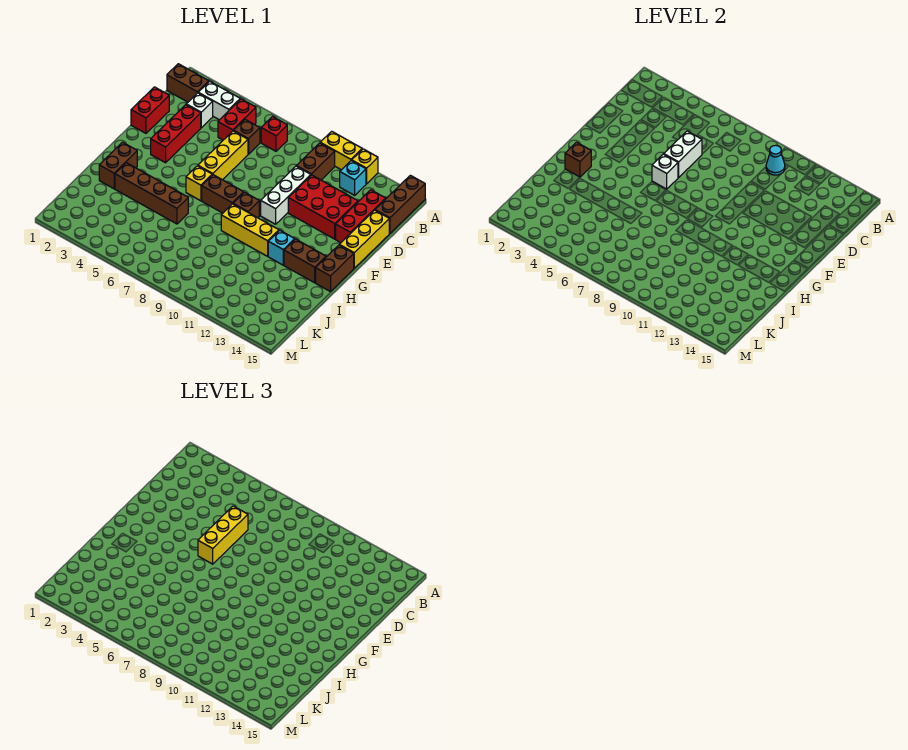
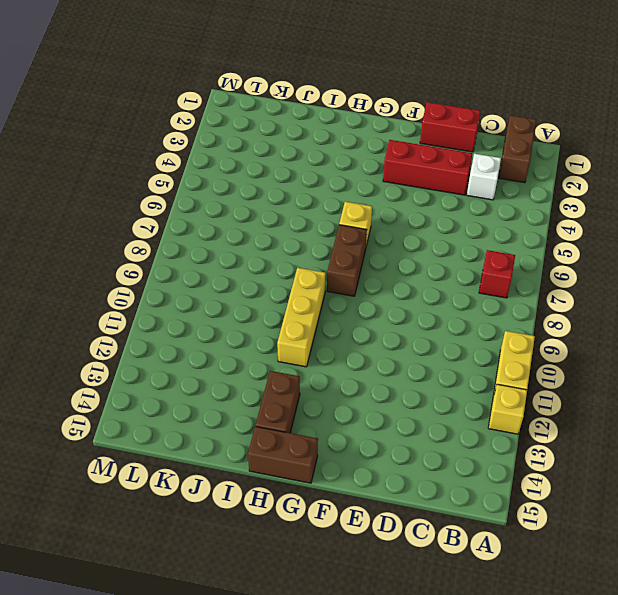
none -> brown 1x3 brick [375,175,425,233]
none -> white 1x2 brick [198,81,240,120]
none -> red 1x2 brick [218,99,256,140]
none -> brown 1x2 brick [297,143,335,180]

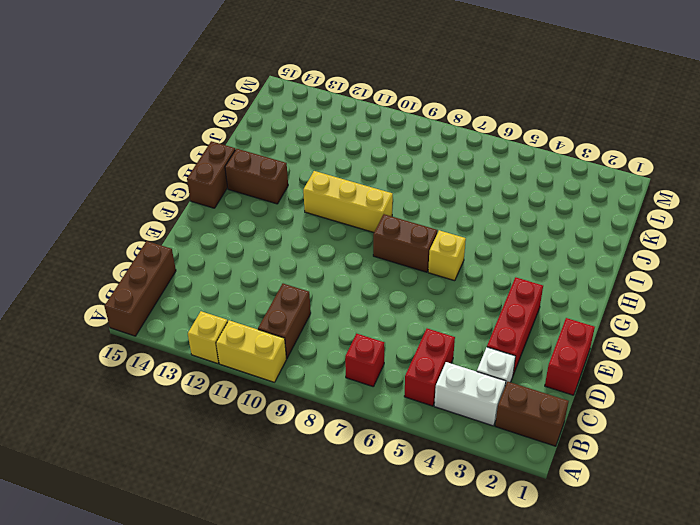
none -> cyan 1x1 brick [340,160,366,195]
none -> brown 1x1 brick [234,120,260,154]
none -> red 1x3 brick [336,190,386,243]
none -> yellow 1x3 brick [198,131,248,180]

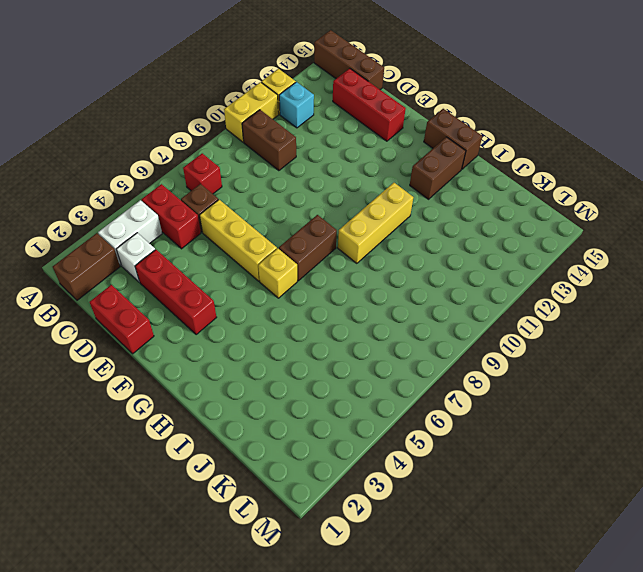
none -> white 1x3 brick [261,166,311,224]
none -> red 2x3 brick [288,175,358,239]
none -> yellow 1x3 brick [340,210,389,268]
none -> brown 1x1 brick [233,192,259,218]

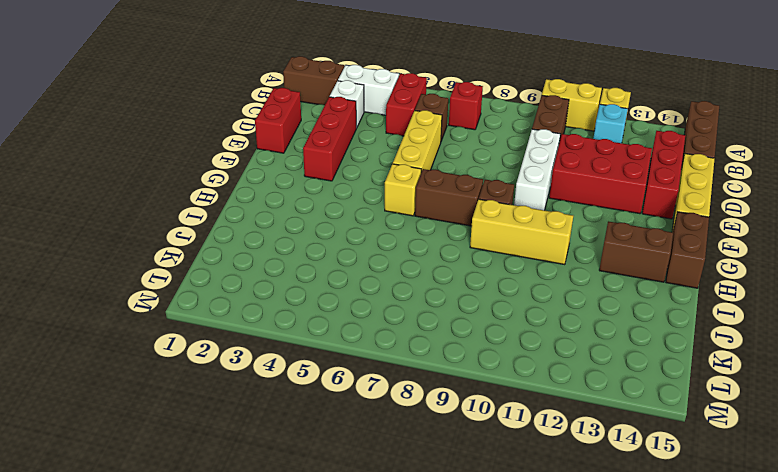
none -> brown 1x2 brick [99,142,137,189]
none -> cyan 1x1 brick [268,230,295,265]
none -> brown 1x4 brick [115,163,188,224]
none -> cyan 1x1 cone [766,145,785,175]

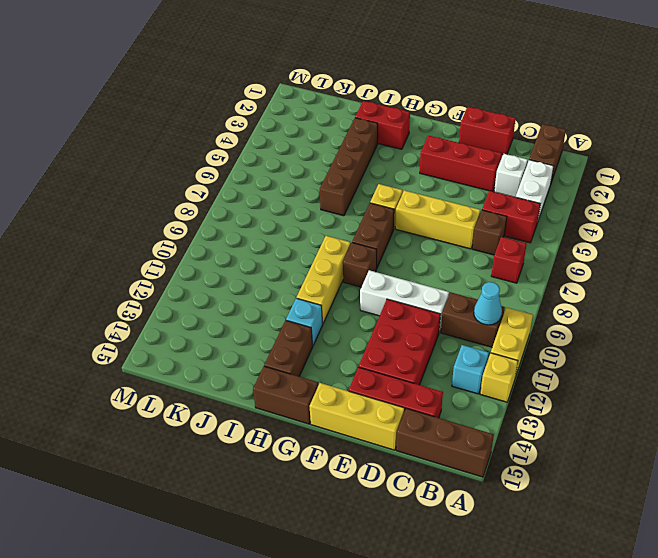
red 1x2 brick [355,101,410,149] -> brown 1x2 brick [99,142,137,189]
none -> white 1x2 brick [664,131,702,178]
none -> white 1x1 brick [652,154,678,189]
none -> brown 1x1 brick [565,142,591,177]
none -> yellow 1x3 brick [198,506,248,564]

